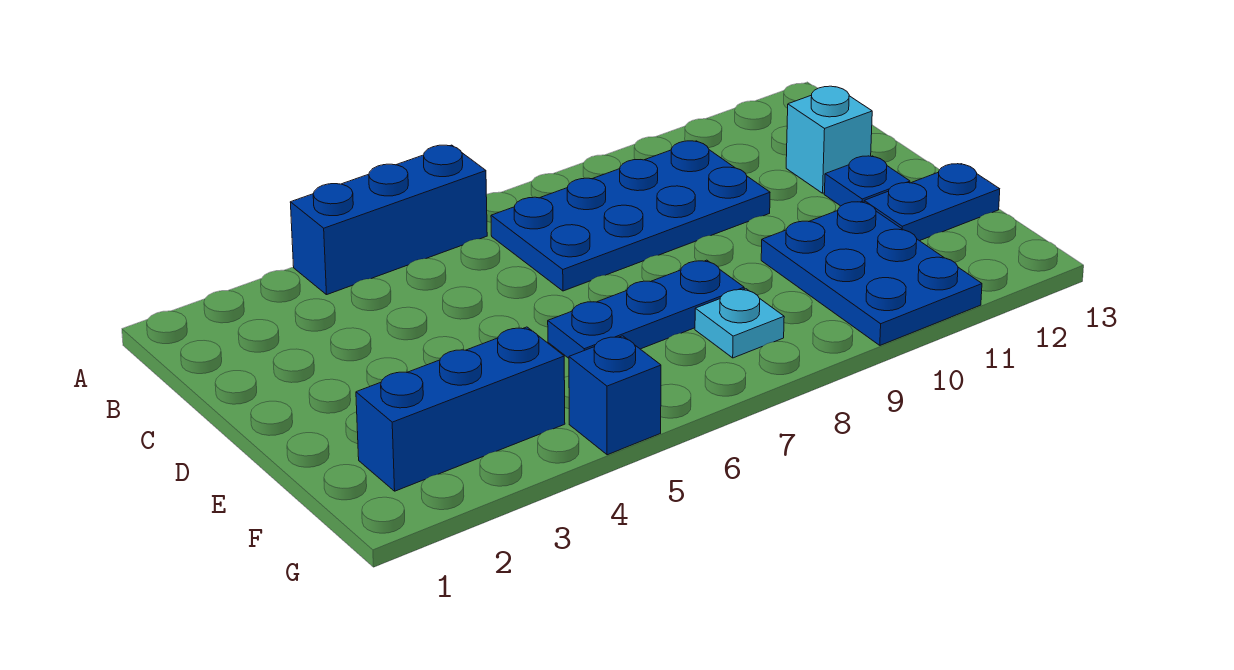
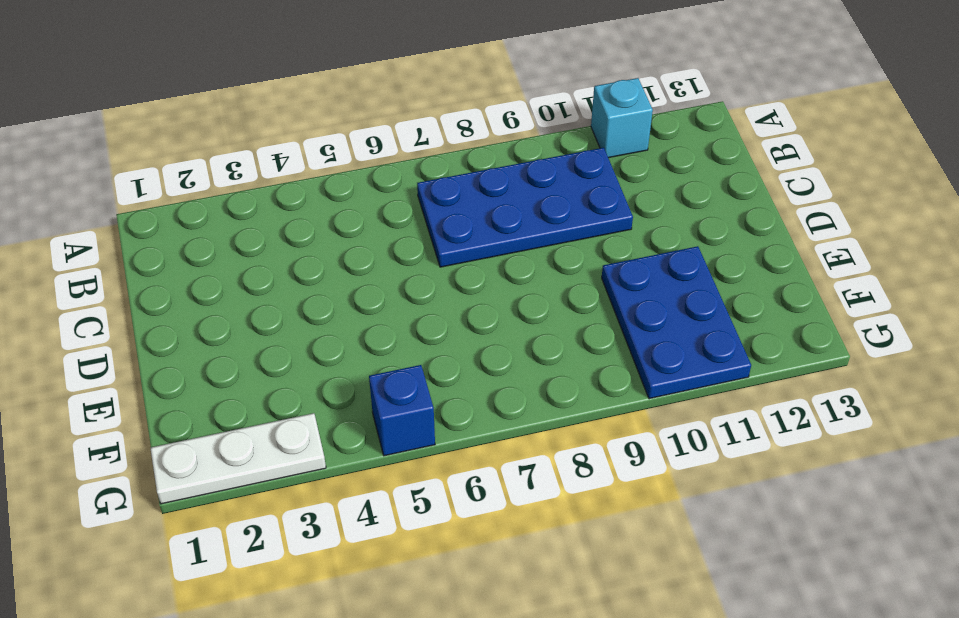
cyan 1x1 brick [591,78,653,158] -> cyan 1x1 brick moved to [786,86,872,193]
white 1x3 plate [150,413,326,504] -> none
none -> blue 1x3 brick [290,145,487,295]
none -> blue 1x1 plate [824,156,910,206]

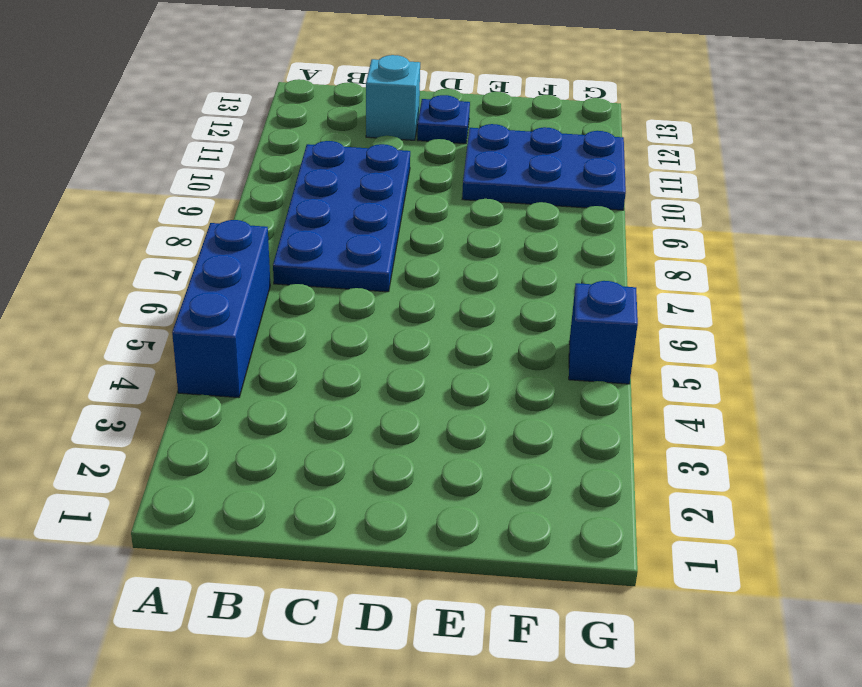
none -> blue 1x3 plate [548,260,744,358]
none -> blue 1x2 plate [864,164,1000,241]

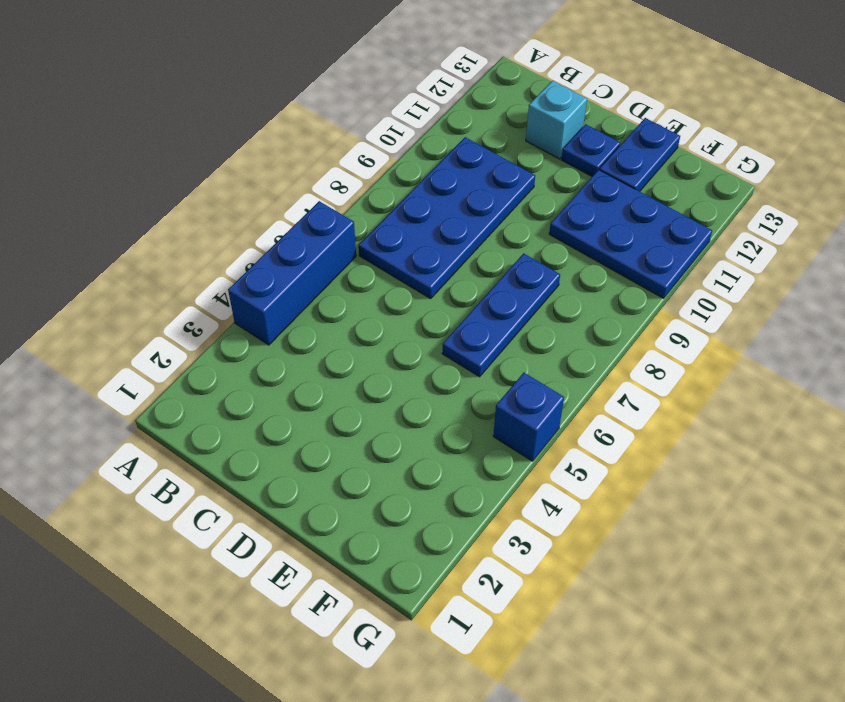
none -> blue 1x3 brick [356,327,565,491]
none -> cyan 1x1 plate [695,289,784,358]

